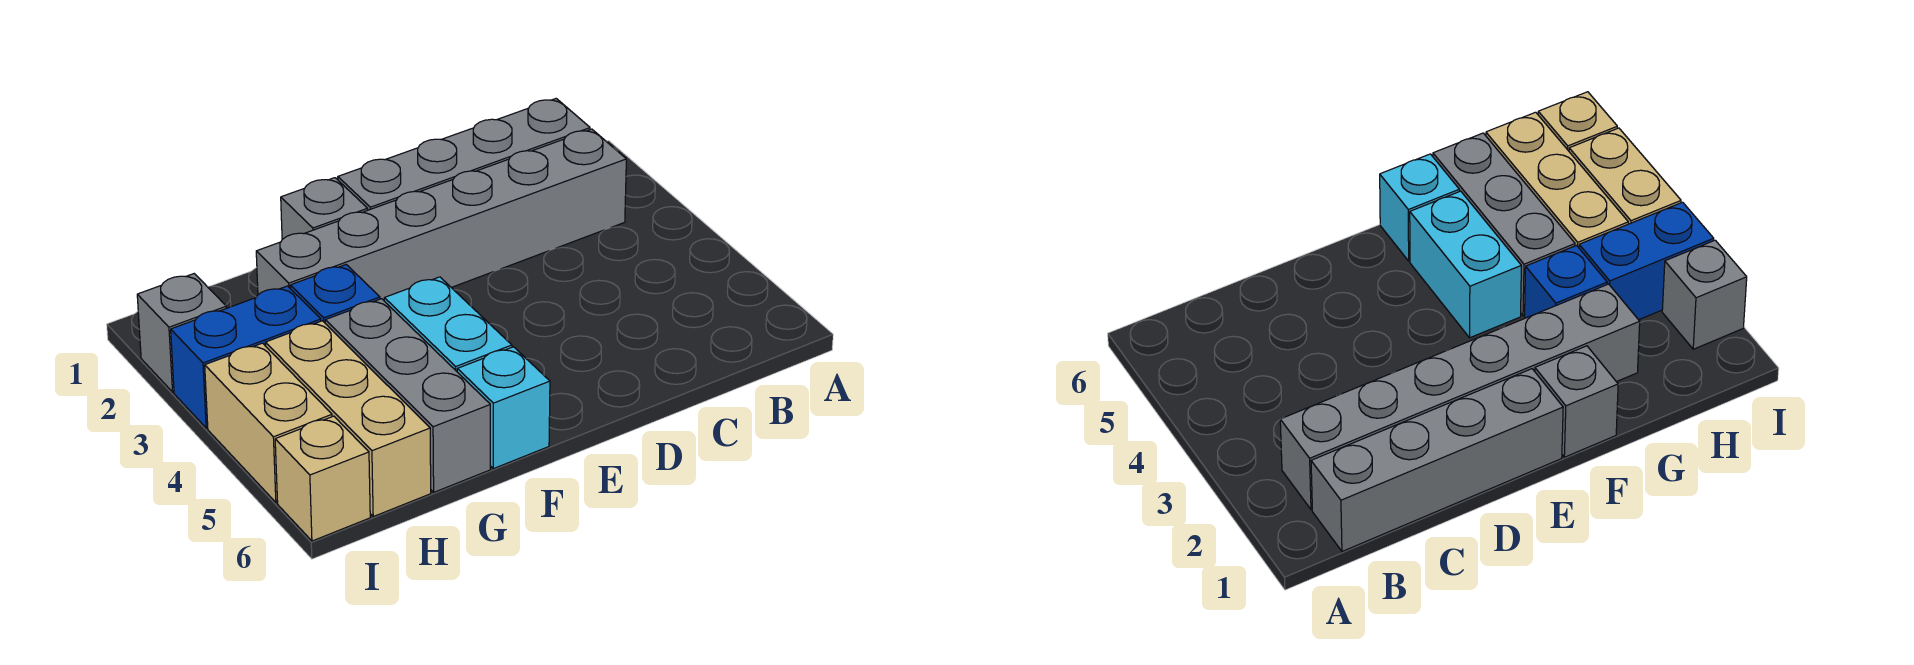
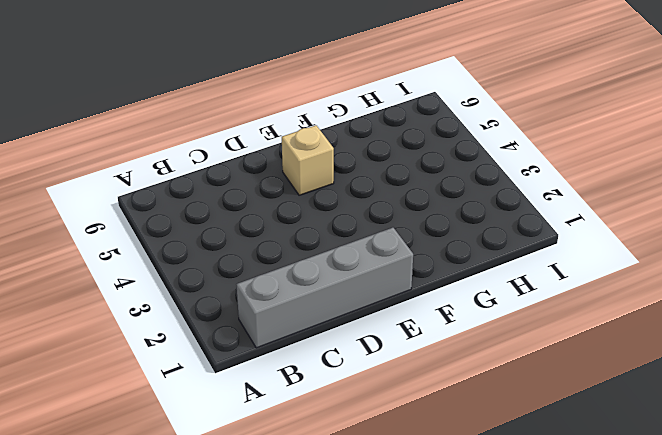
tan 1x1 brick [282,125,334,195] -> tan 1x1 brick moved to [275,416,370,541]
none -> grey 1x6 brick [256,129,626,300]
none -> grey 1x1 brick [281,178,368,239]
none -> cyan 1x2 brick [384,277,512,371]

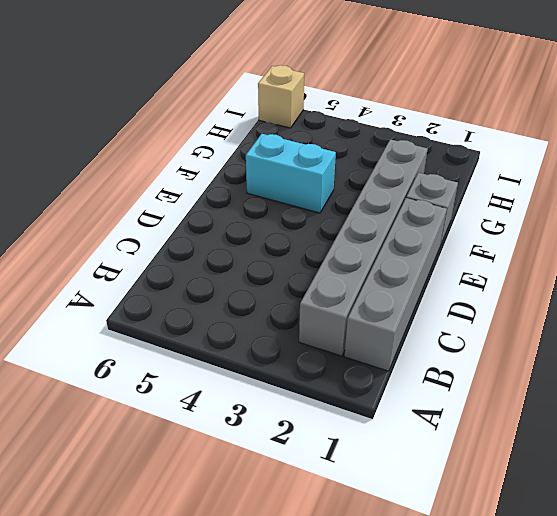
none -> cyan 1x1 brick [457,347,550,469]
none -> blue 1x1 brick [290,265,380,323]
none -> grey 1x3 brick [325,299,490,492]

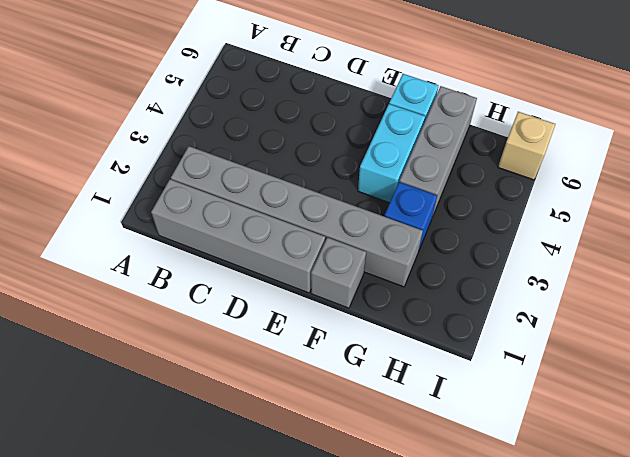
none -> blue 1x2 brick [171,286,321,428]
none -> tan 1x3 brick [265,321,431,516]
none -> grey 1x1 brick [137,274,226,392]

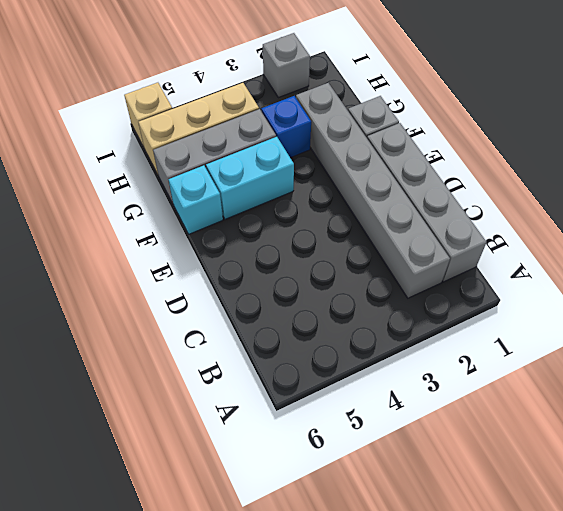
none -> blue 1x2 brick [171,286,321,428]
none -> tan 1x2 brick [205,343,332,502]

